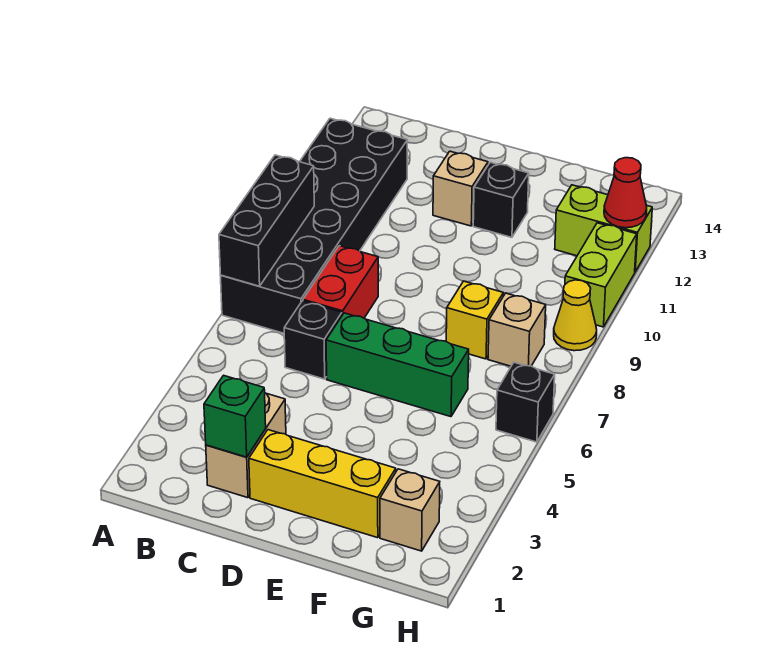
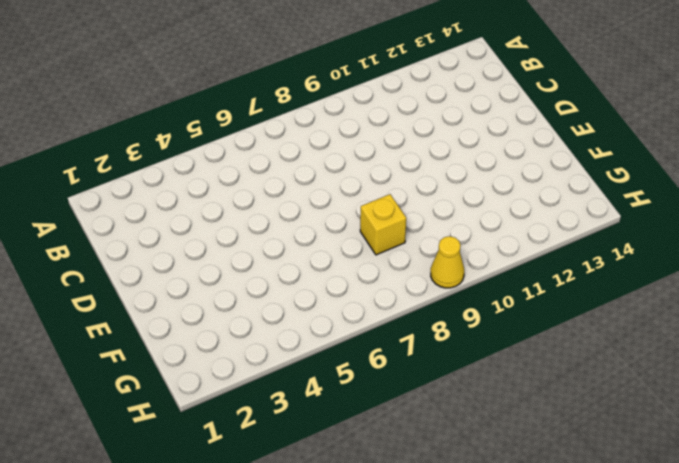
none -> black 2x6 brick [221,118,407,333]
none -> tan 1x2 brick [206,393,286,498]
none -> black 1x1 brick [284,301,342,379]

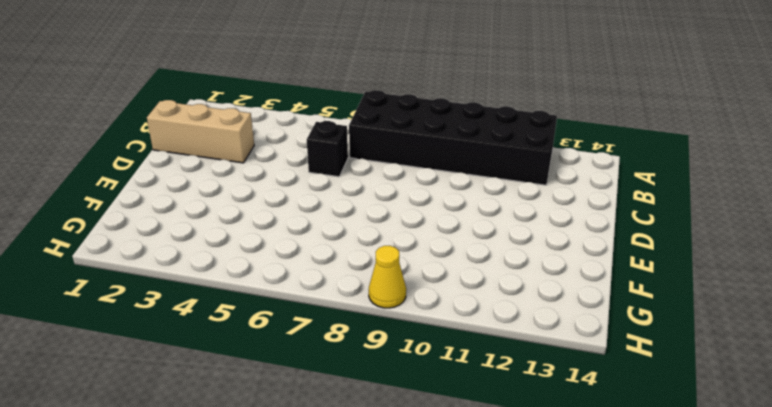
tan 1x3 brick [147,100,254,163] -> tan 1x2 brick [206,393,286,498]
none -> red 1x2 brick [303,246,378,318]
none -> yellow 1x3 brick [249,430,396,538]
none -> green 1x3 brick [326,313,469,417]

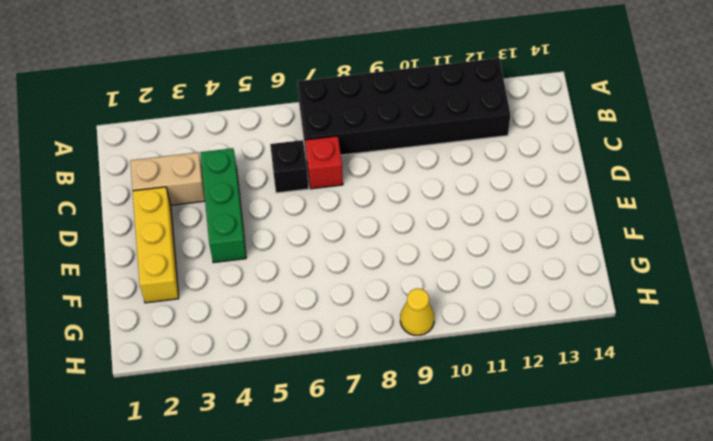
green 1x3 brick [200,148,246,263] -> green 1x3 brick moved to [326,313,469,417]
red 1x1 brick [305,136,343,189] -> red 1x2 brick [303,246,378,318]
none -> tan 1x1 brick [433,151,488,226]
none -> black 1x1 brick [473,162,529,237]
none -> yellow 1x1 brick [446,281,503,359]

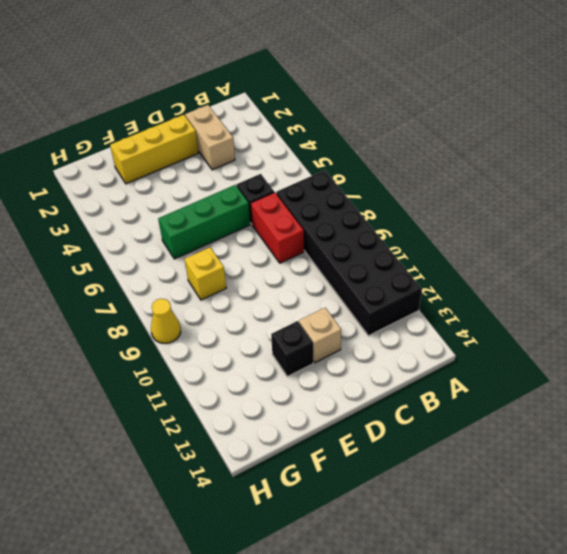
none -> tan 1x1 brick [380,469,440,551]
none -> tan 1x1 brick [488,293,546,366]
none -> lime 1x2 brick [555,185,652,272]

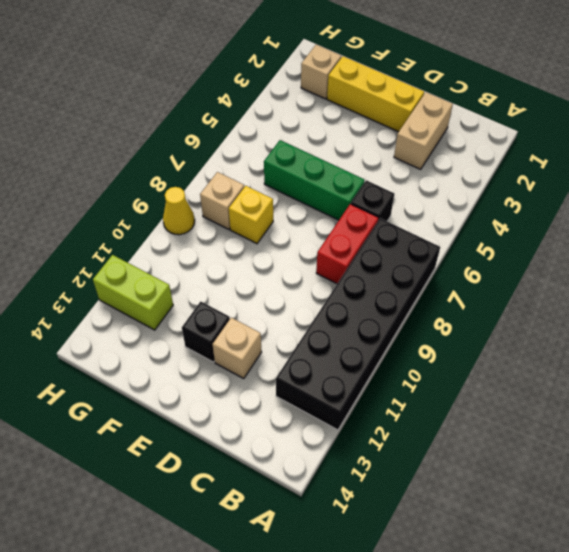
none -> black 1x1 brick [496,363,555,442]
none -> lime 1x2 brick [565,223,637,327]
none -> black 1x3 brick [219,155,314,286]

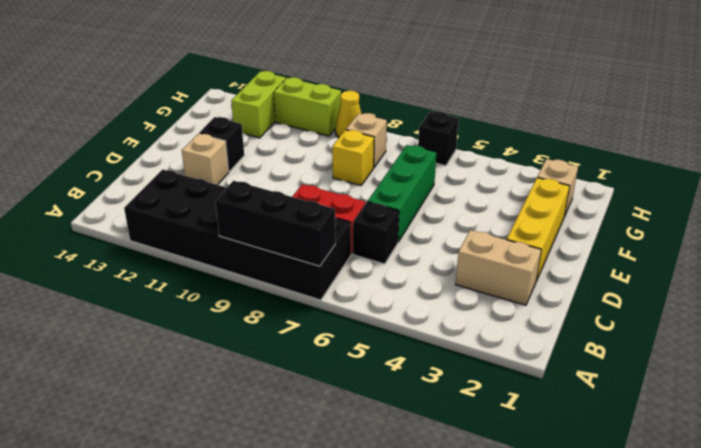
none -> green 1x1 brick [204,375,266,457]
none -> red 1x1 cone [604,158,647,228]

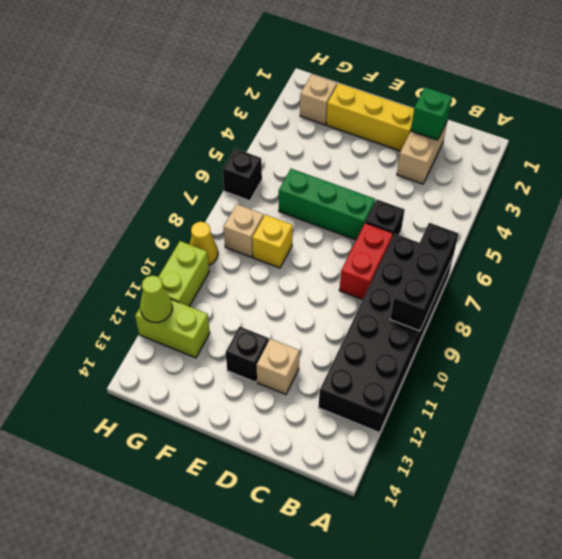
lime 1x1 cone [140,276,172,322] -> red 1x1 cone [604,158,647,228]

